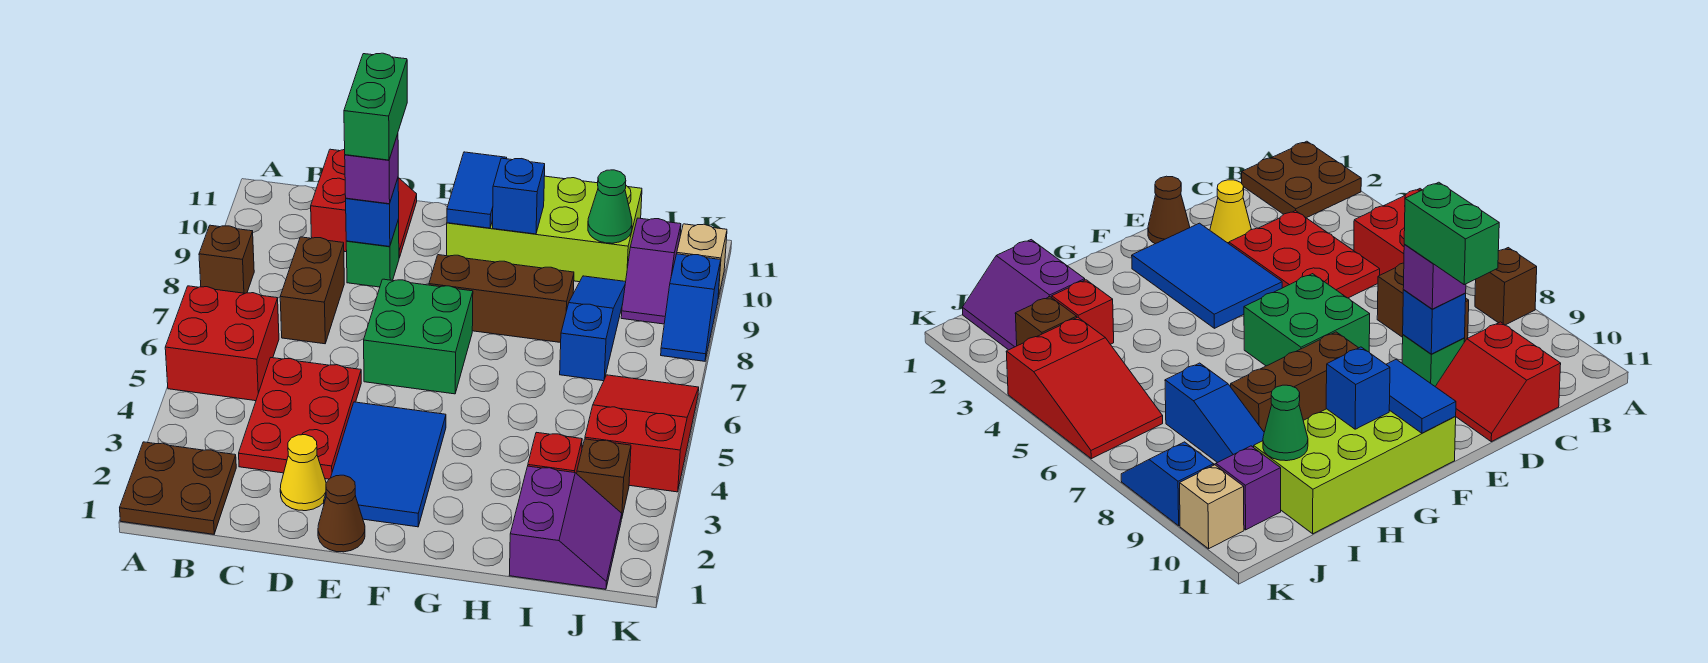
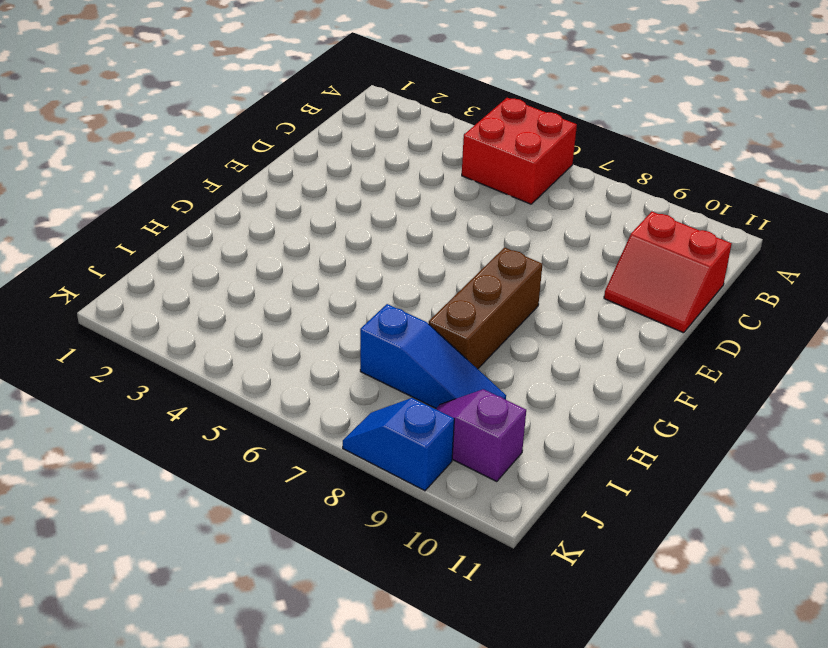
none -> brown 2x2 plate [120,442,236,534]
none -> brown 1x1 brick [199,225,254,293]
none -> red 2x3 plate [239,358,361,479]

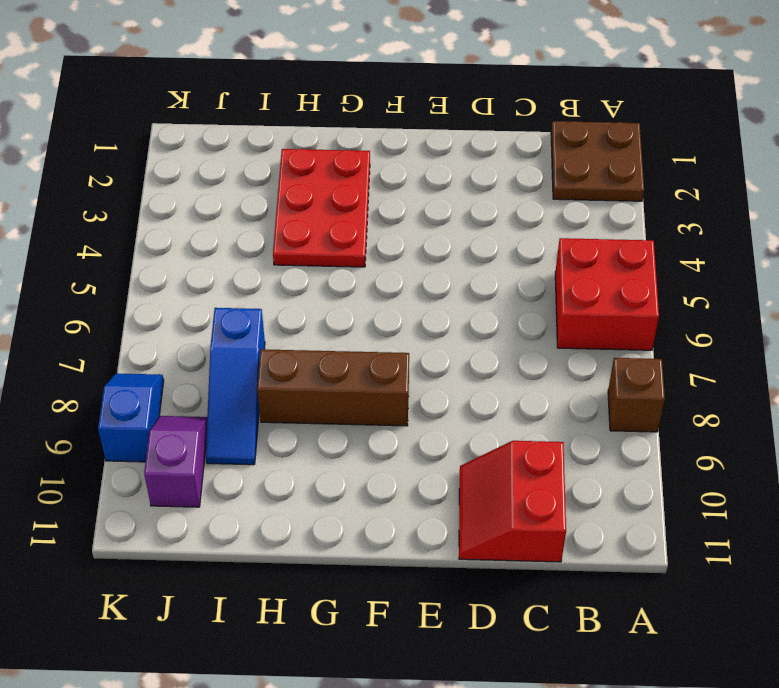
red 2x3 plate [273,149,370,267] -> red 2x3 plate moved to [239,358,361,479]
none -> brown 1x2 brick [280,237,344,344]
none -> yellow 1x1 cone [280,435,326,511]
none -> green 1x1 brick [346,219,399,287]

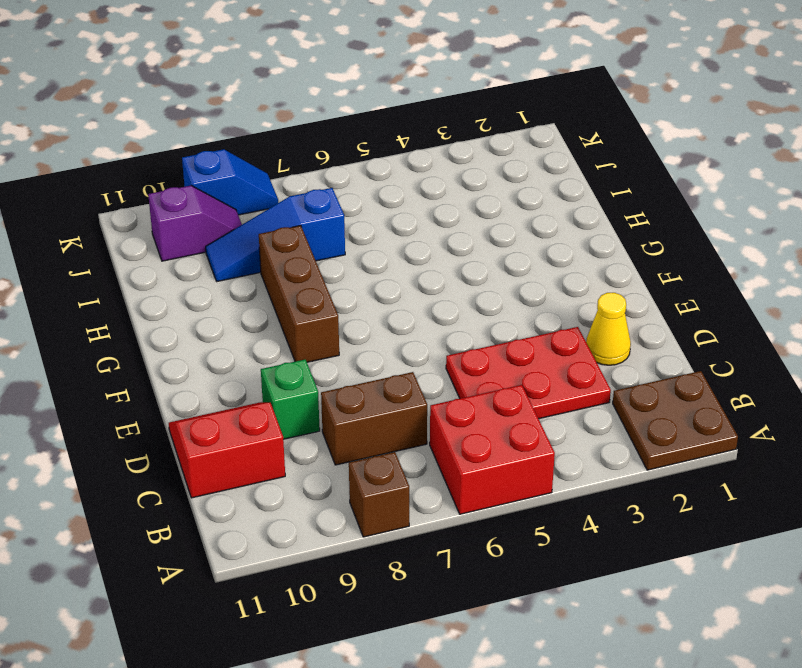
none -> brown 1x1 cone [318,475,365,552]
none -> blue 2x3 tile [324,402,446,527]
none -> green 2x2 brick [364,279,473,394]

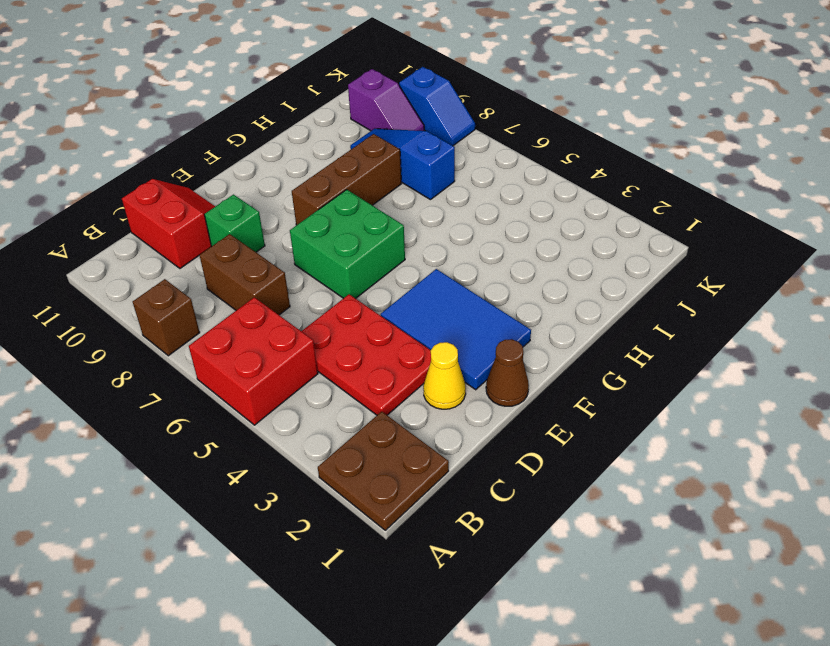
none -> lime 2x4 brick [447,176,642,282]
none -> purple 2x2 slope [509,466,622,589]
none -> red 1x1 brick [528,432,582,474]

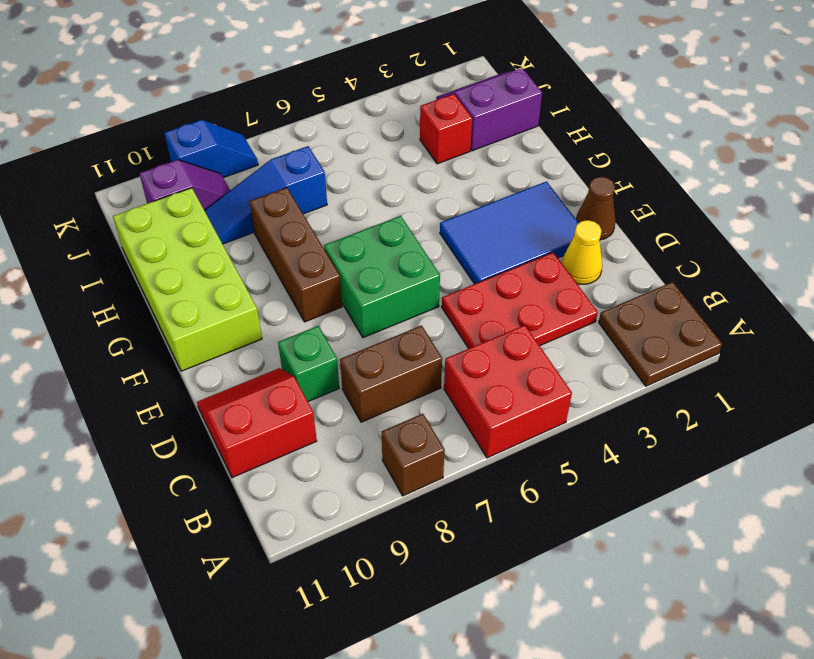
none -> brown 1x1 brick [577,439,631,516]
none -> red 2x3 slope [585,375,699,492]
none -> tan 1x1 brick [677,224,727,298]

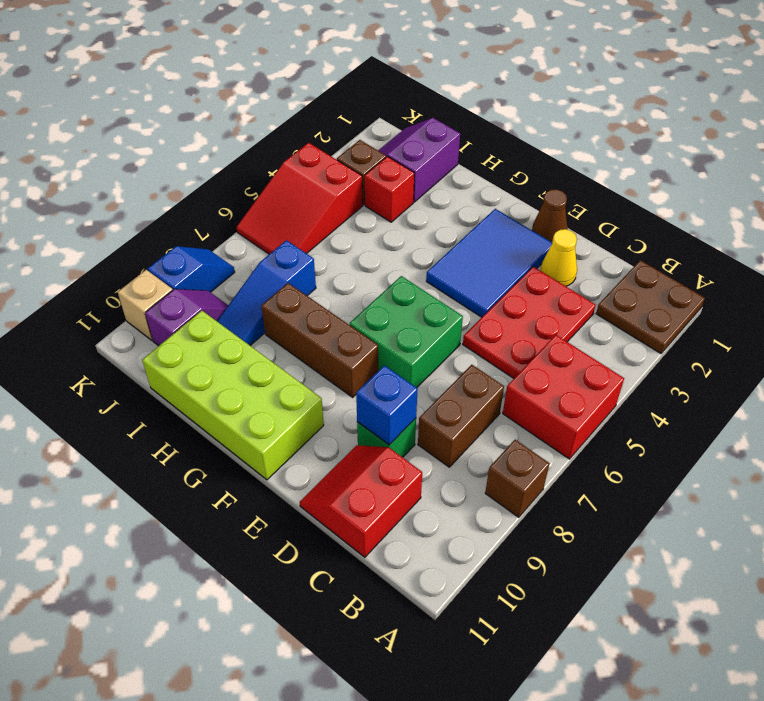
none -> blue 1x2 tile [447,152,507,228]
none -> blue 1x1 brick [493,158,545,234]
none -> green 1x1 cone [588,170,632,243]

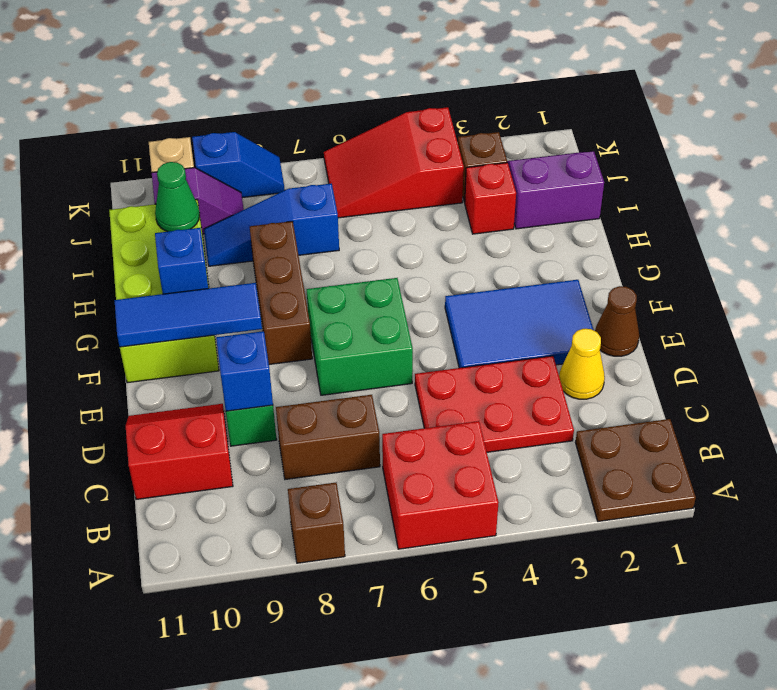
blue 1x3 tile [114,283,262,347] -> blue 1x2 tile [447,152,507,228]
none -> purple 1x1 brick [345,134,398,204]
none -> green 1x2 brick [344,53,407,160]

